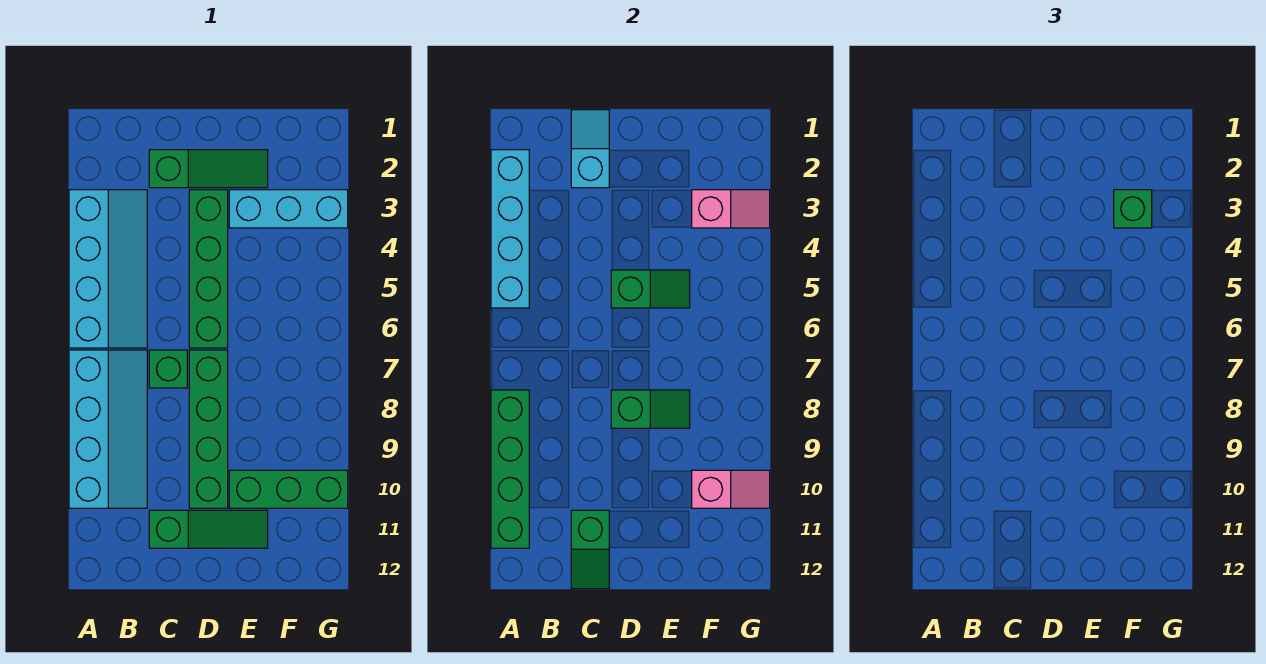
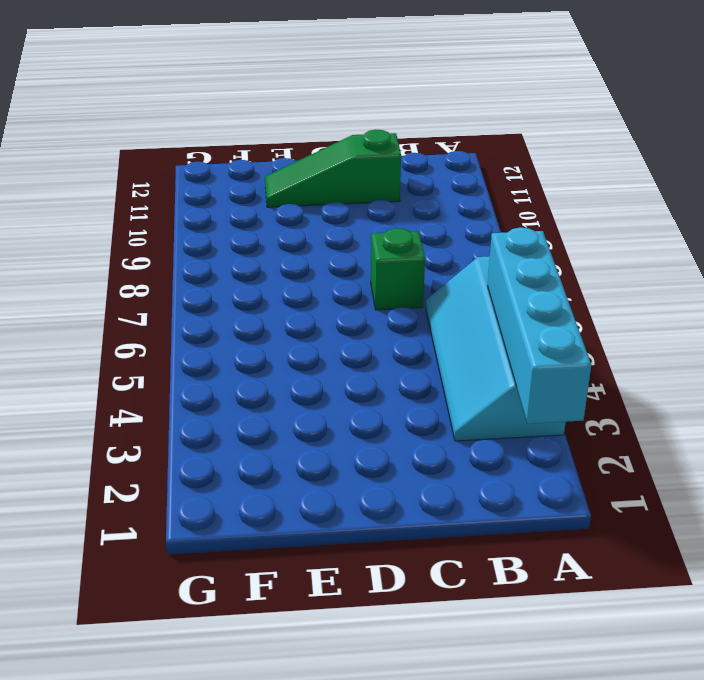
none -> cyan 2x4 slope [69,350,147,508]
none -> green 1x3 slope [149,150,268,188]
none -> green 1x4 brick [189,190,228,348]

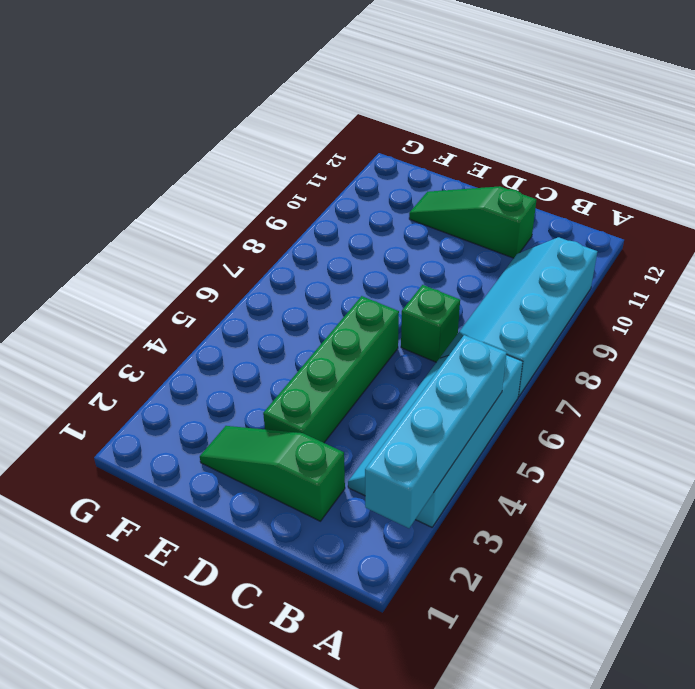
none -> green 1x4 brick [189,350,228,508]
none -> cyan 1x3 brick [229,190,348,228]
none -> green 1x3 brick [229,470,348,508]

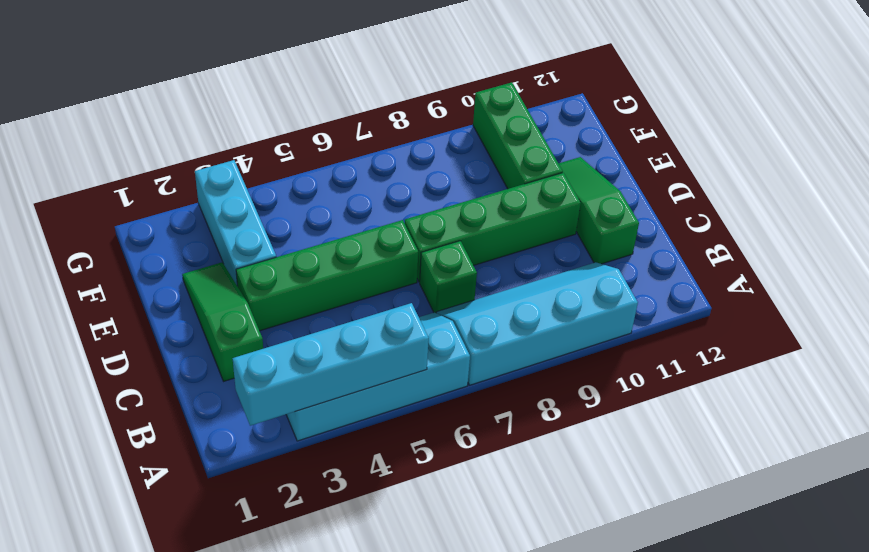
none -> green 1x4 brick [491,390,529,548]
none -> cyan 1x2 slope [571,110,609,188]
none -> green 1x2 slope [571,510,609,589]

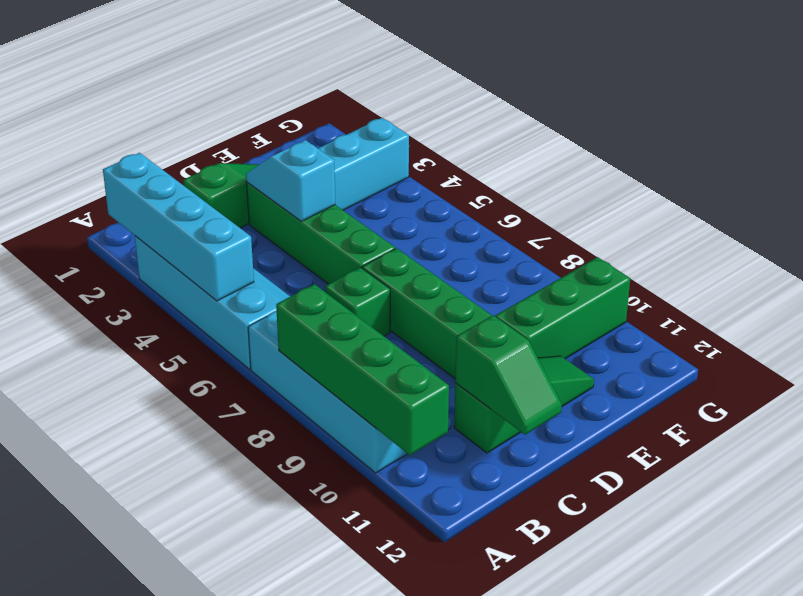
cyan 1x2 slope [246,140,335,221] -> cyan 1x2 slope moved to [571,110,609,188]
none -> green 1x2 slope [611,270,690,308]
none -> green 1x2 slope [611,390,690,428]
none -> pink 1x2 slope [692,190,770,228]

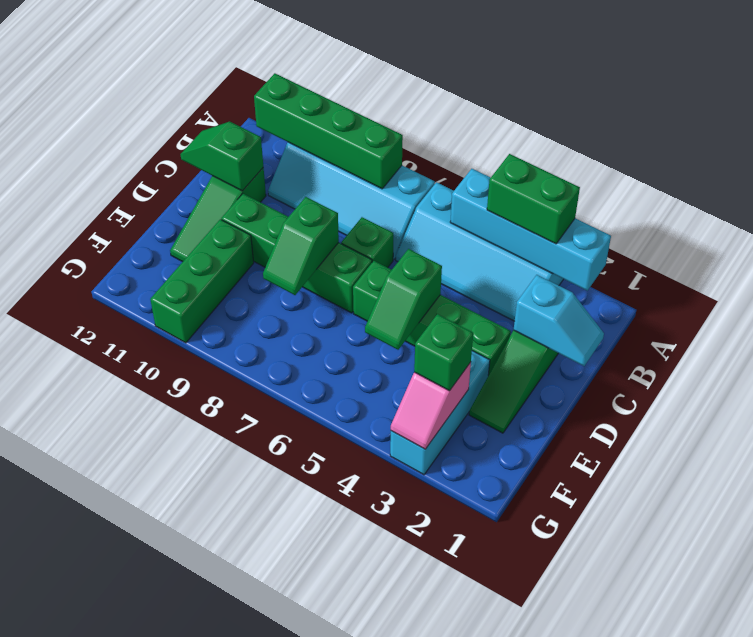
green 1x2 brick [487,154,580,244] -> none
none -> pink 1x2 slope [692,470,770,508]

